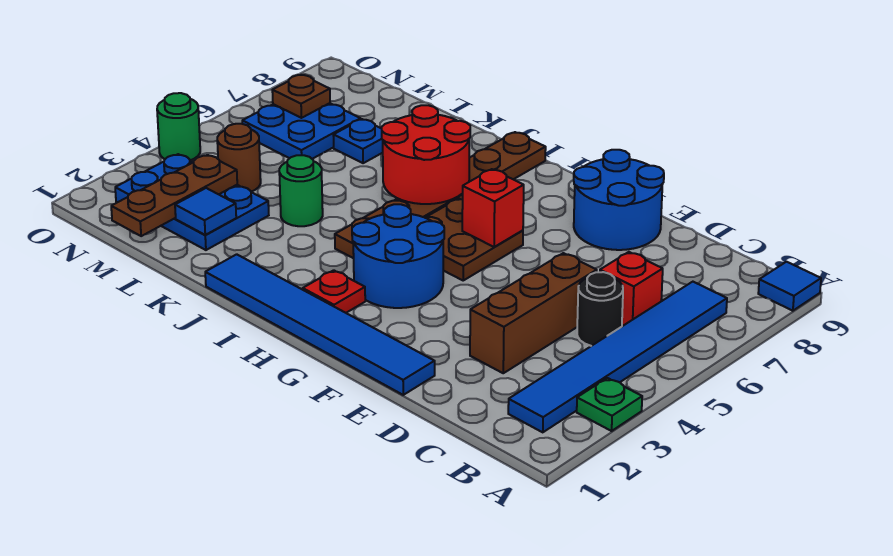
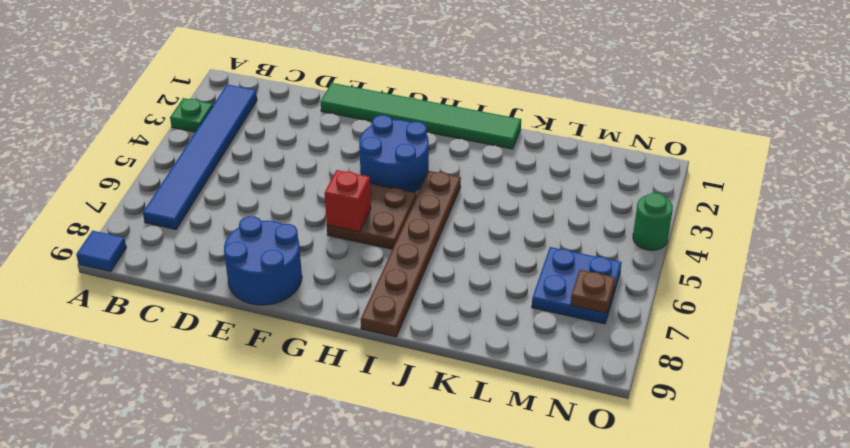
green 1x6 tile [321,83,521,149] -> blue 1x6 tile [205,254,435,395]
none -> black 1x1 round brick [577,272,623,346]
none -> red 1x1 brick [600,252,663,326]
none -> brown 1x3 brick [470,253,597,373]

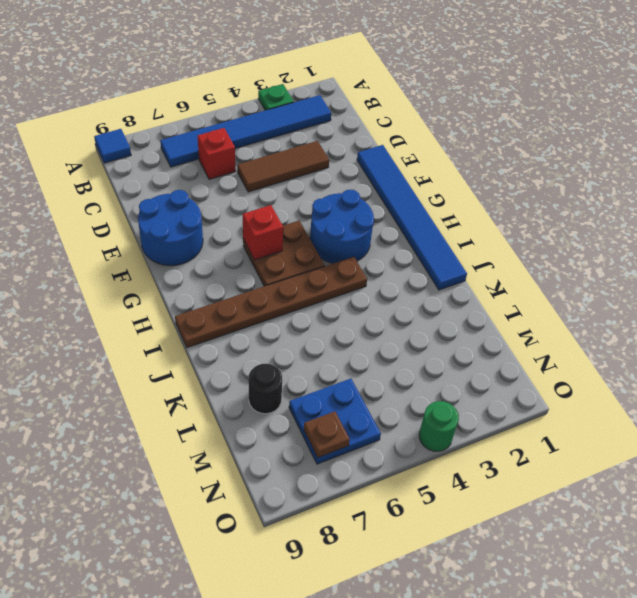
brown 1x3 tile [237,141,329,192] -> brown 1x3 brick [470,253,597,373]
black 1x1 round brick [248,364,282,414] -> black 1x1 round brick moved to [577,272,623,346]
none -> red 1x1 plate [303,270,365,313]
none -> green 1x1 round brick [279,155,323,226]
none -> blue 2x3 plate [115,154,269,250]

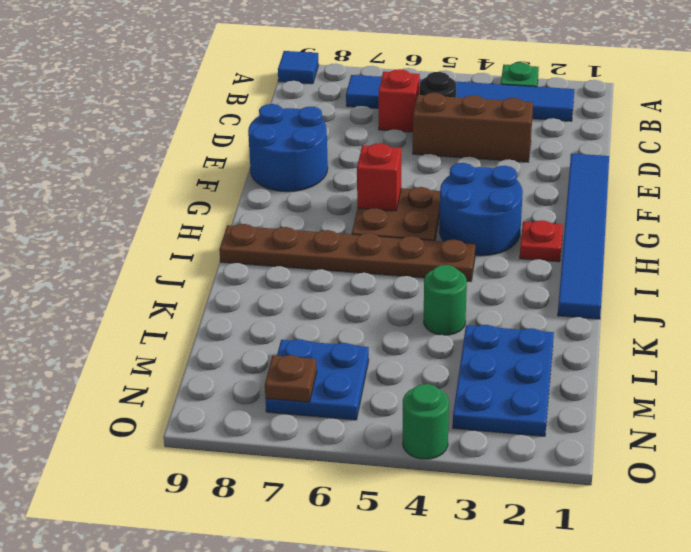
none -> blue 1x1 plate [333,119,383,163]
none -> brown 1x1 round brick [217,124,261,192]
none -> red 2x2 round brick [381,105,470,204]

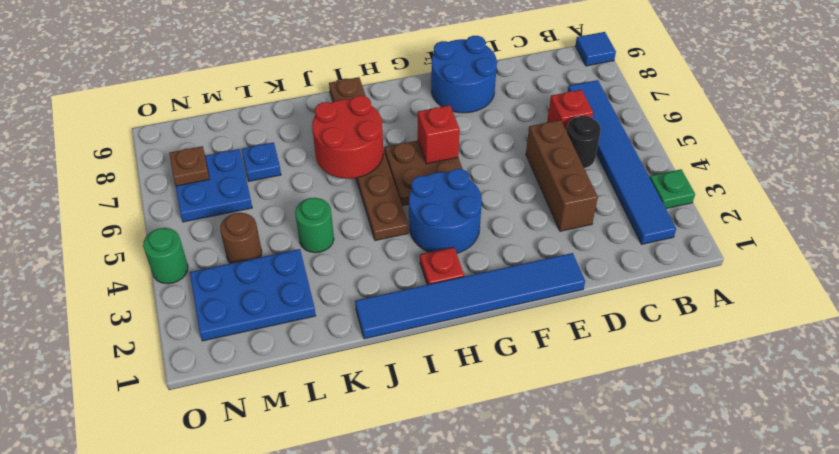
none -> blue 1x1 tile [175,188,236,235]
none -> brown 1x3 plate [111,155,237,236]

